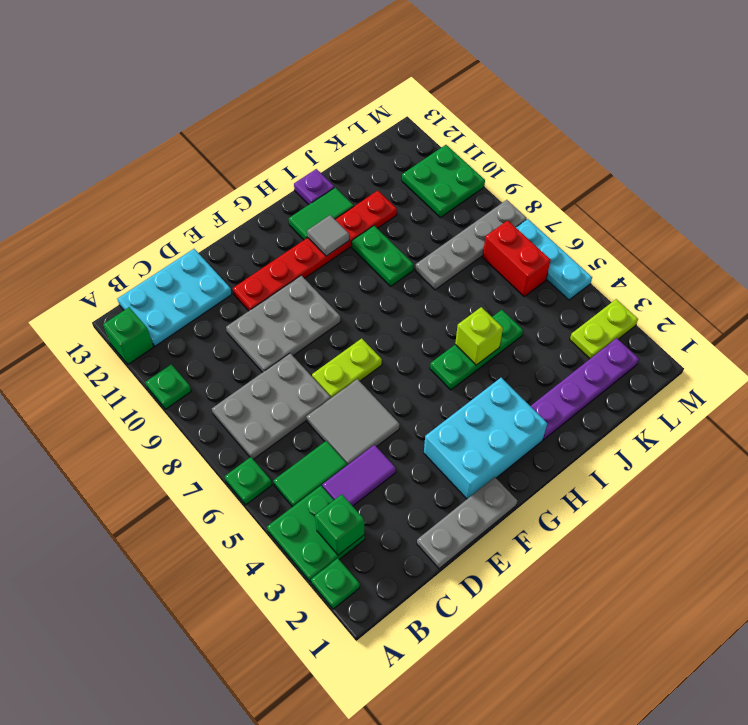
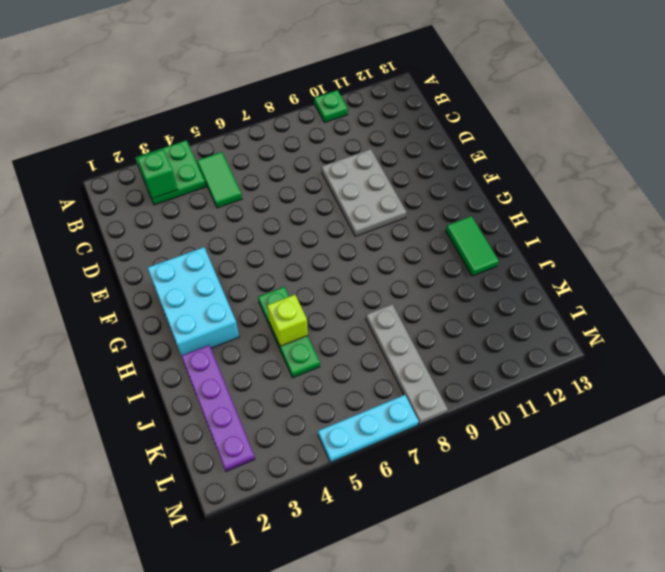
none -> green 1x1 plate [311,558,360,609]
none -> green 1x1 plate [225,457,272,505]
none -> green 1x1 brick [103,307,153,364]

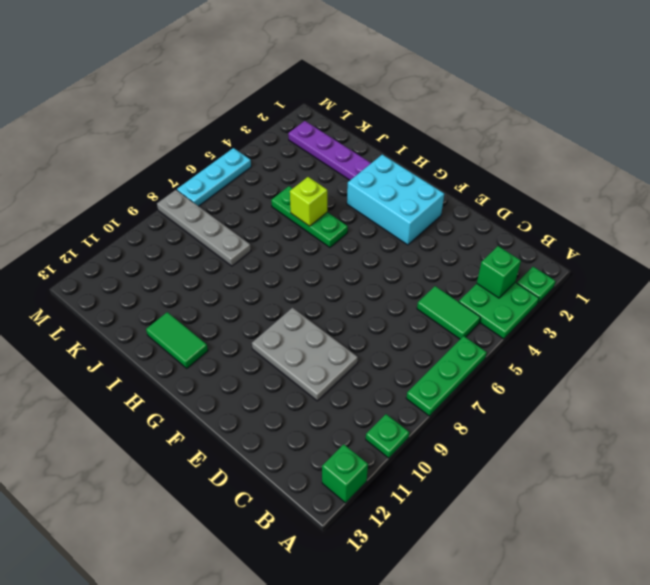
green 1x3 plate [406,336,487,416] -> green 1x1 plate [225,457,272,505]
none -> grey 2x3 plate [212,353,331,459]
none -> cyan 2x3 plate [117,249,232,346]
none -> purple 1x2 tile [322,445,396,506]

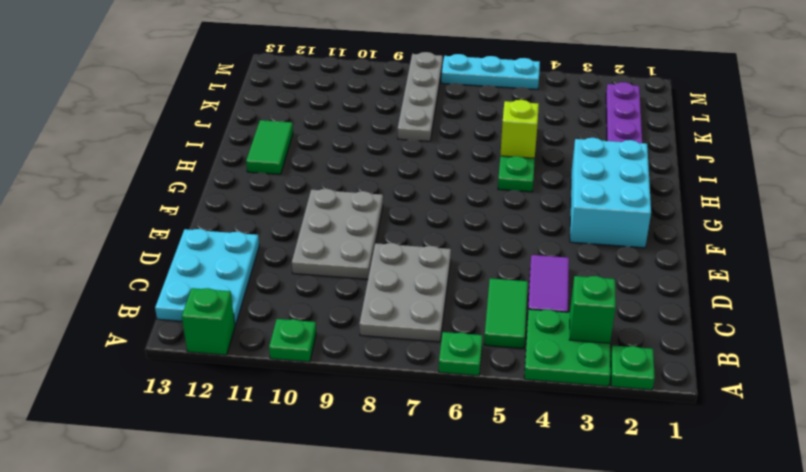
none -> grey 1x3 plate [417,477,518,569]
none -> grey 2x2 tile [306,379,400,465]
none -> lime 1x2 plate [312,338,382,398]

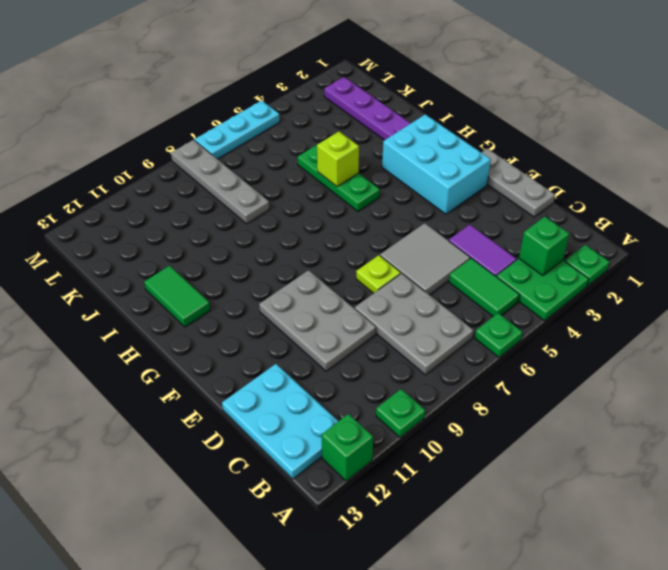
lime 1x1 plate [356,255,401,293] -> lime 1x2 plate [312,338,382,398]
none -> red 1x6 plate [233,191,397,311]
none -> green 1x2 plate [351,226,414,286]
none -> purple 1x1 plate [294,169,334,205]

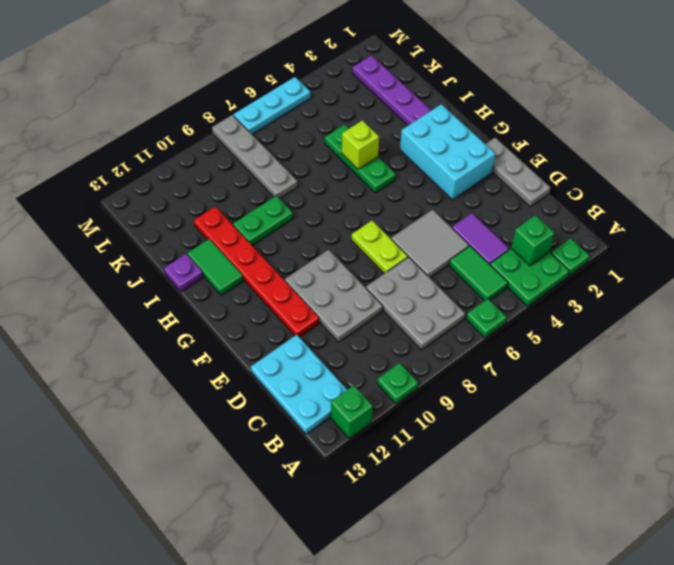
none -> lime 1x2 plate [570,299,638,359]
none -> red 1x2 brick [483,220,551,296]
none -> green 2x2 plate [402,145,485,217]

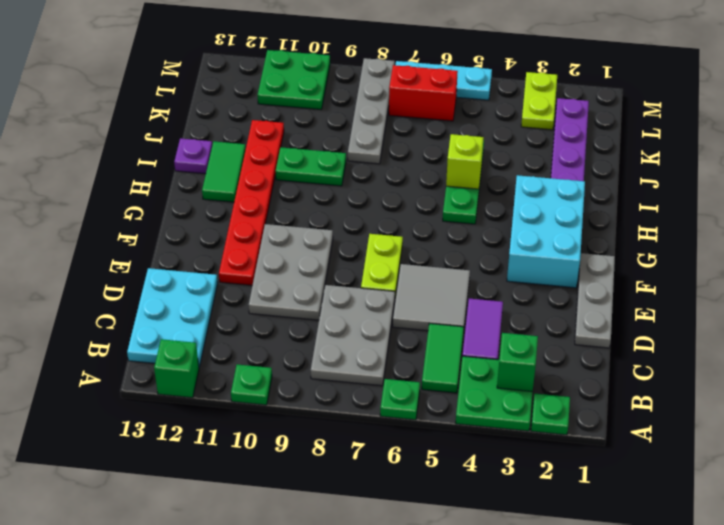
none -> grey 1x1 tile [307,215,349,256]

